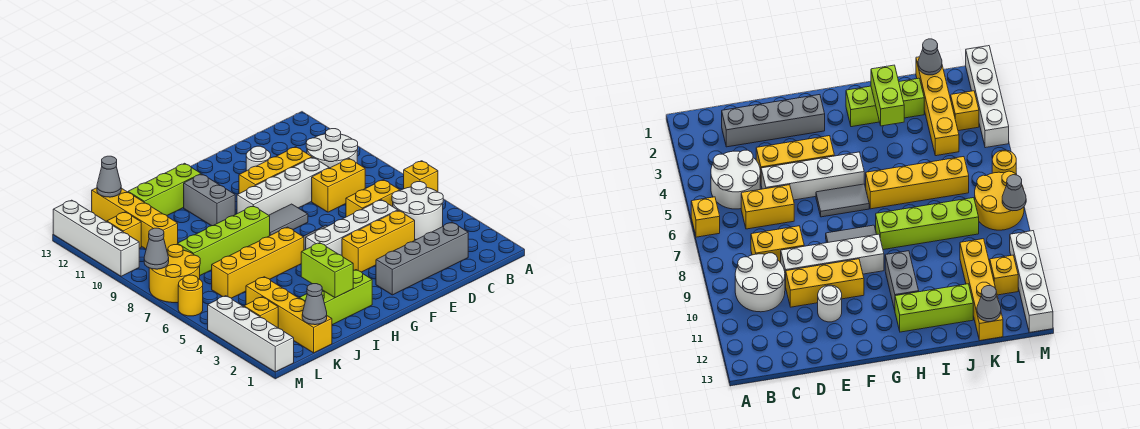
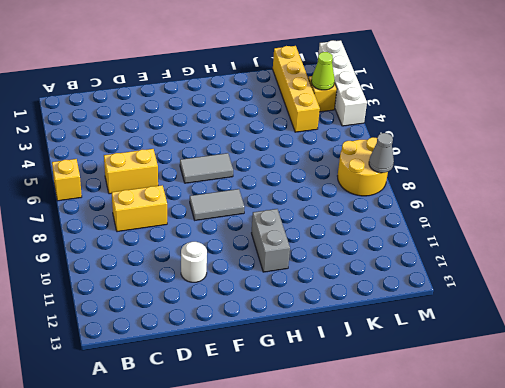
lime 1x1 cone [311,52,335,90] -> none
none -> white 2x2 round brick [392,182,443,240]
none -> white 2x2 round brick [306,129,358,168]
none -> grey 1x4 brick [376,222,468,295]
none -> yellow 1x3 brick [342,211,415,272]

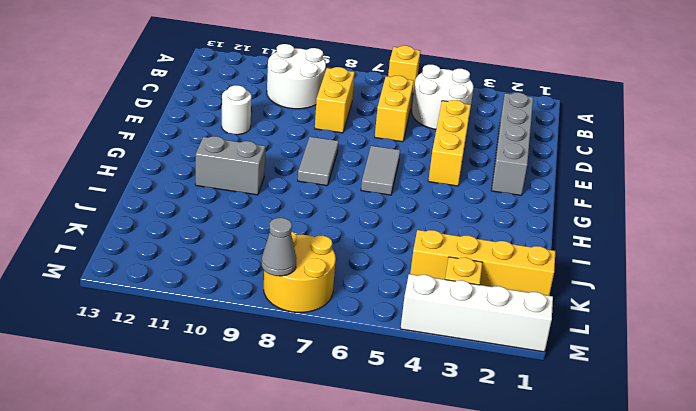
none -> white 1x4 brick [306,200,398,255]
none -> white 1x4 brick [237,157,329,215]
none -> yellow 1x3 brick [239,147,312,194]
none -> lime 1x3 brick [299,270,372,325]

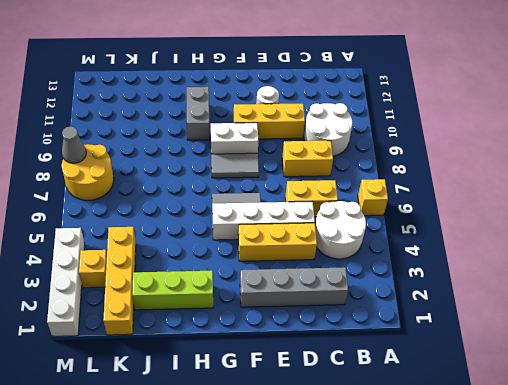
white 1x2 brick [211,123,258,154] -> white 1x4 brick [237,157,329,215]
none -> yellow 1x4 brick [212,227,304,298]
none -> lime 1x4 brick [177,206,270,275]
none -> lime 1x3 brick [128,163,201,215]
none -> yellow 1x4 brick [92,188,178,250]

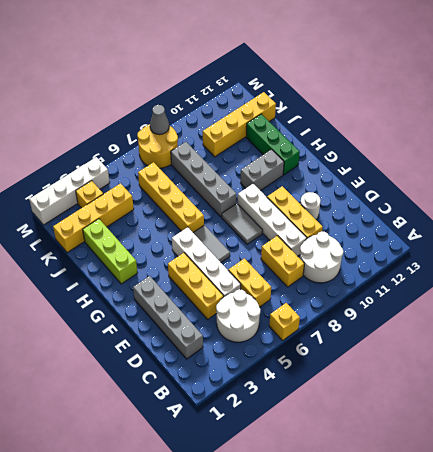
grey 1x4 brick [171,142,236,217] -> lime 1x4 brick [177,206,270,275]
green 1x3 brick [246,114,300,175] -> lime 1x3 brick [128,163,201,215]
none -> yellow 1x1 brick [107,212,141,248]
none -> yellow 1x1 round brick [178,275,203,316]
none -> white 1x4 brick [53,200,139,276]
none -> lime 1x2 brick [301,243,353,298]

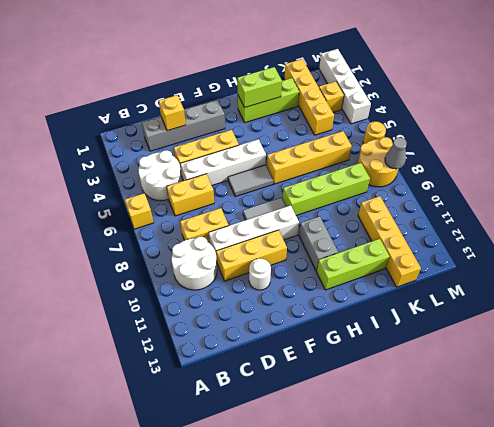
yellow 1x1 brick [159,95,186,131] -> yellow 1x1 brick moved to [107,212,141,248]
lime 1x2 brick [237,67,282,108] -> lime 1x2 brick turned to [301,243,353,298]
none -> white 1x4 brick [53,200,139,276]
none -> grey 1x1 cone [302,284,327,325]
none -> grey 1x1 cone [97,156,121,197]

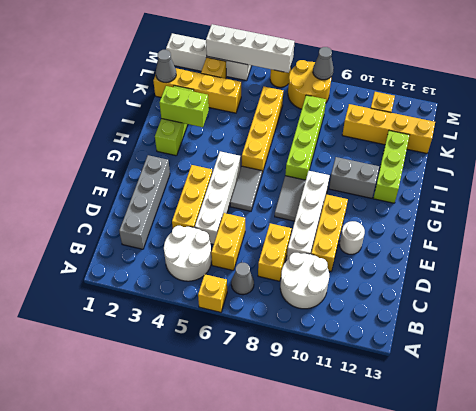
grey 1x1 cone [231,263,254,295] -> grey 1x1 cone moved to [97,156,121,197]
white 1x4 brick [206,24,295,73] -> white 1x4 brick moved to [53,200,139,276]

